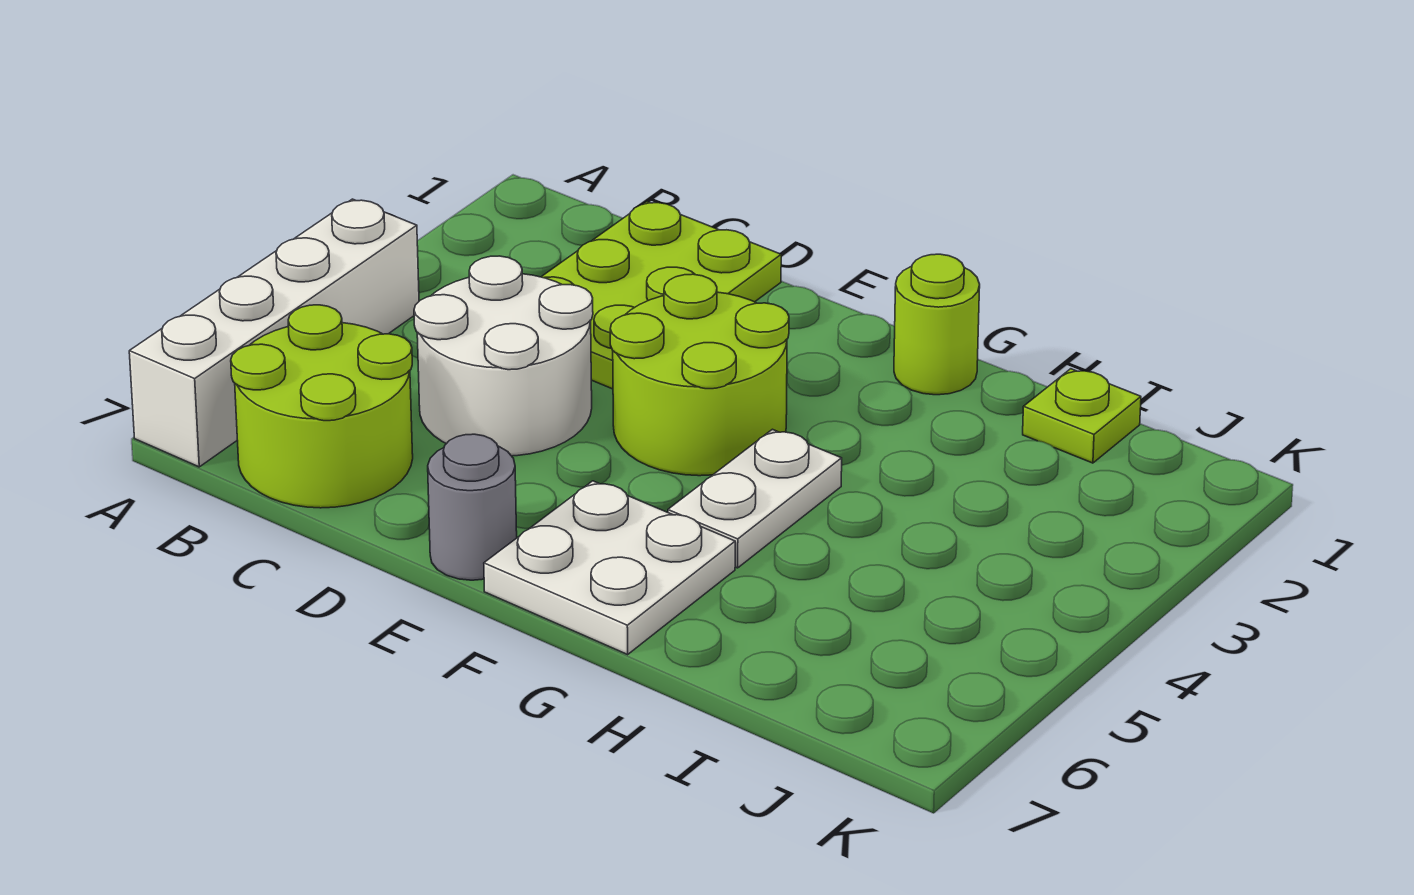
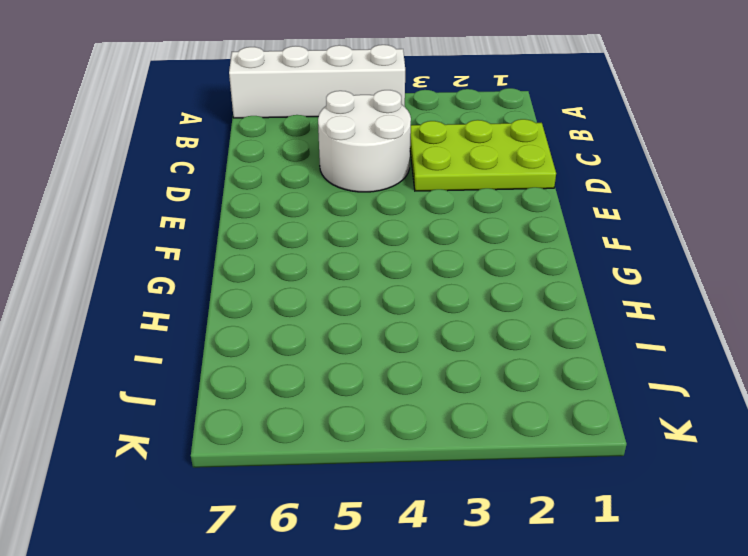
none -> lime 2x2 round brick [231,305,413,508]
none -> lime 2x2 round brick [610,274,789,476]

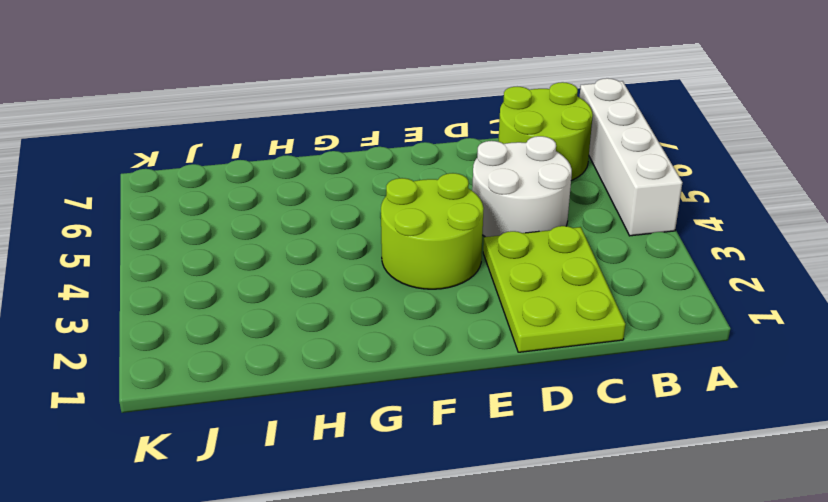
none -> grey 1x1 round brick [428,434,517,580]
none -> white 2x2 plate [484,481,735,654]

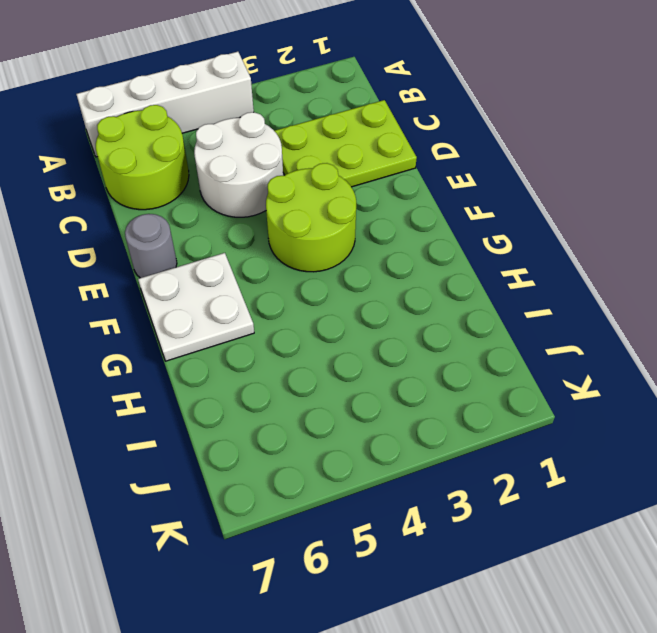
none -> lime 1x1 round brick [894,254,980,395]
none -> white 1x2 plate [668,429,842,568]

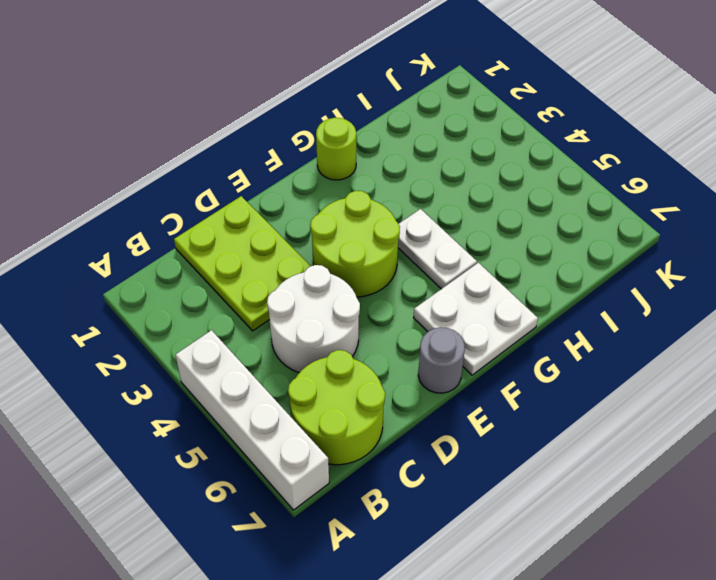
none -> lime 1x1 plate [1023,369,1141,463]

